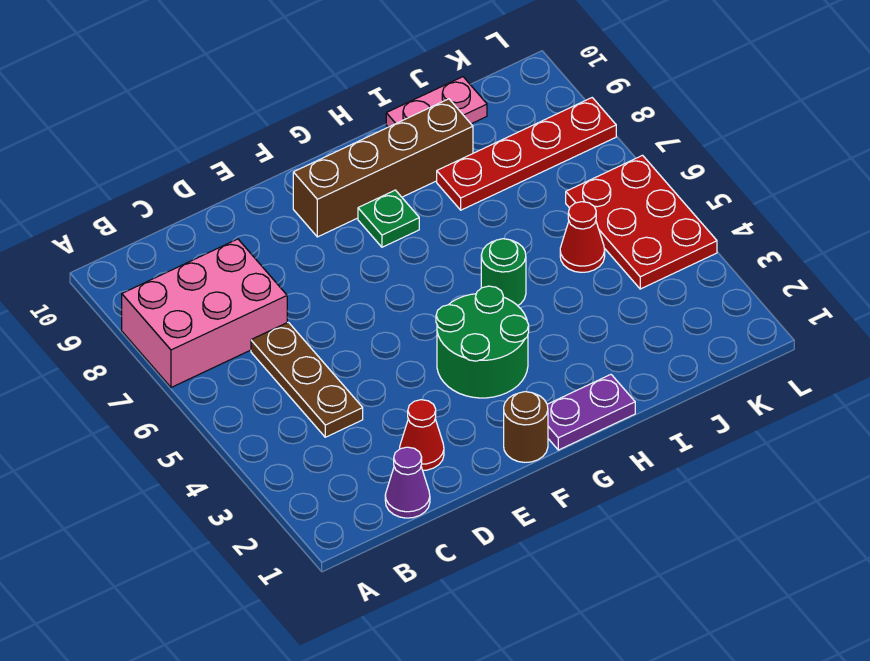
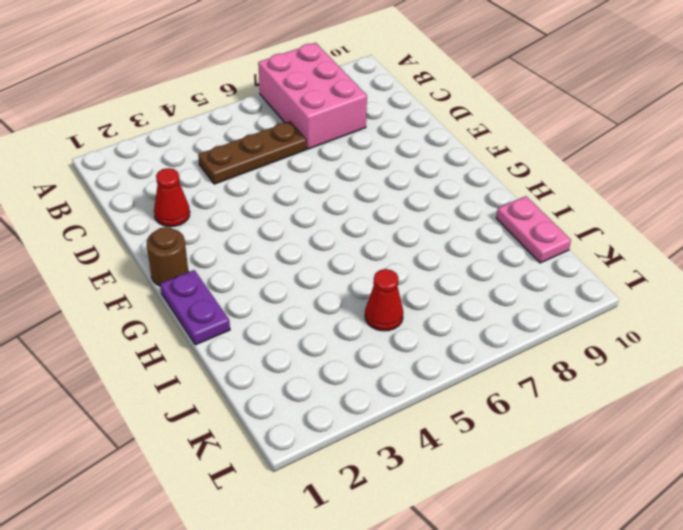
none -> purple 1x1 cone [385,447,430,518]
none -> green 2x2 round brick [436,286,529,398]
none -> brown 1x4 brick [293,99,473,237]

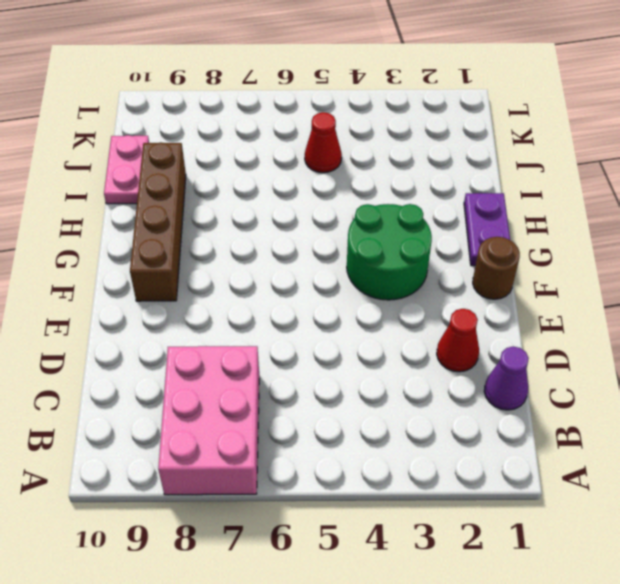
none -> brown 1x3 plate [251,322,363,437]
none -> green 1x1 plate [358,190,419,247]
none -> green 1x1 round brick [481,239,526,306]

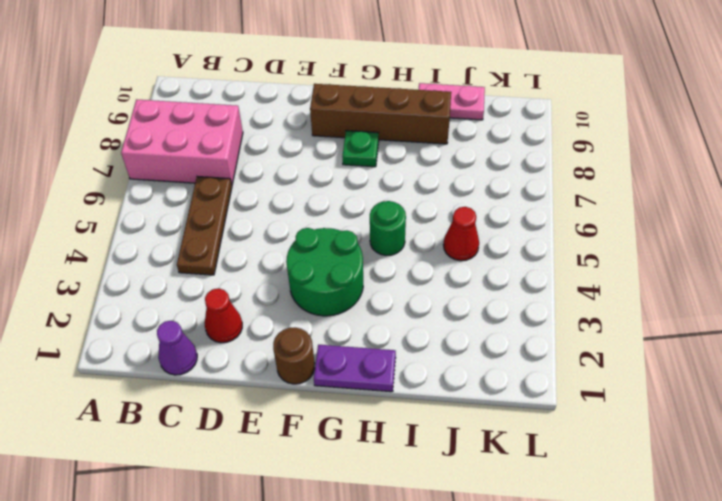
none -> red 1x4 plate [437,98,616,210]
none -> red 2x3 plate [566,155,717,289]

